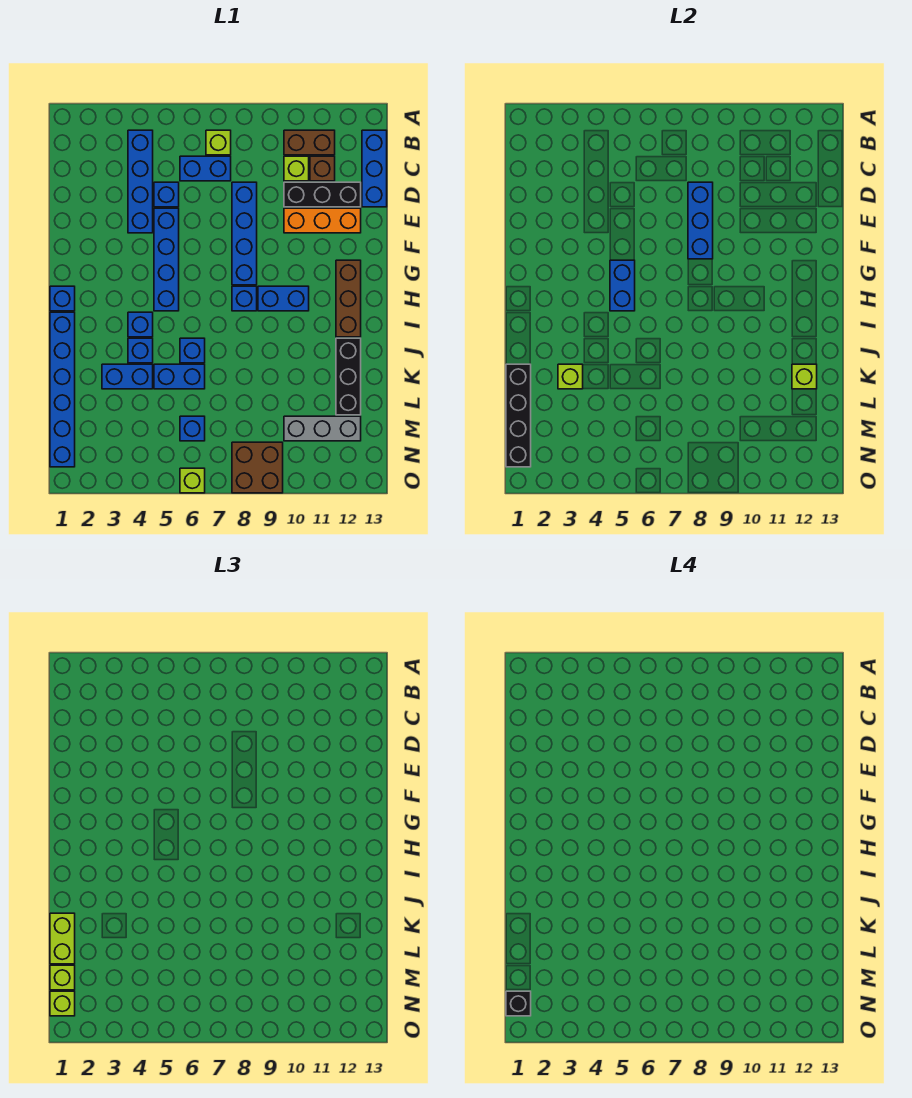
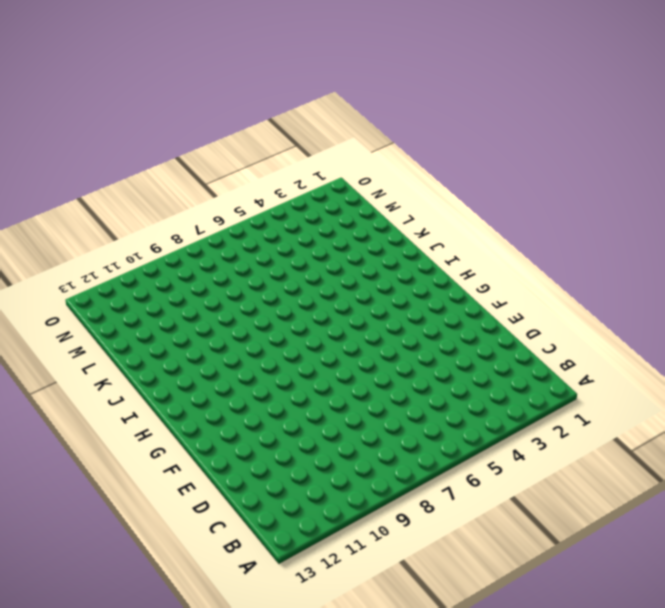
none -> blue 1x4 brick [128,130,153,233]
none -> lime 1x1 brick [206,130,231,155]
none -> brown 1x2 brick [284,130,335,155]
none -> blue 1x3 brick [362,130,387,207]

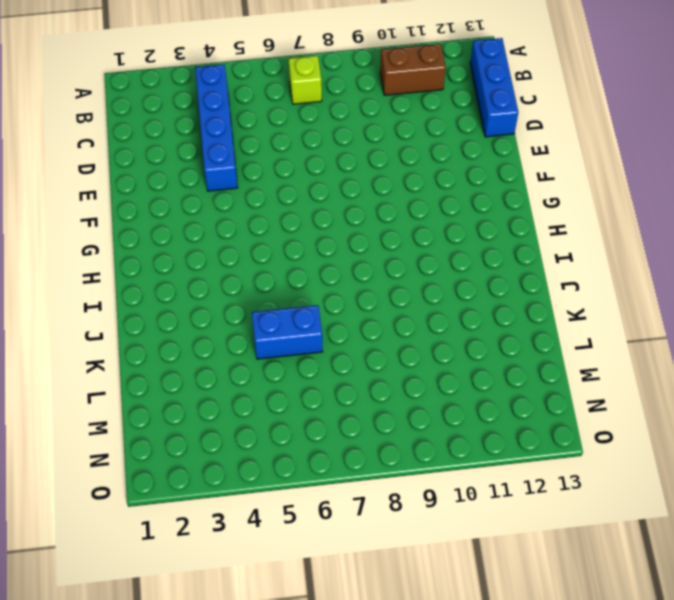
none -> blue 1x2 brick [180,156,231,181]
none -> lime 1x1 brick [284,156,309,181]
none -> brown 1x1 brick [310,156,335,181]
none -> blue 1x1 brick [154,182,179,207]

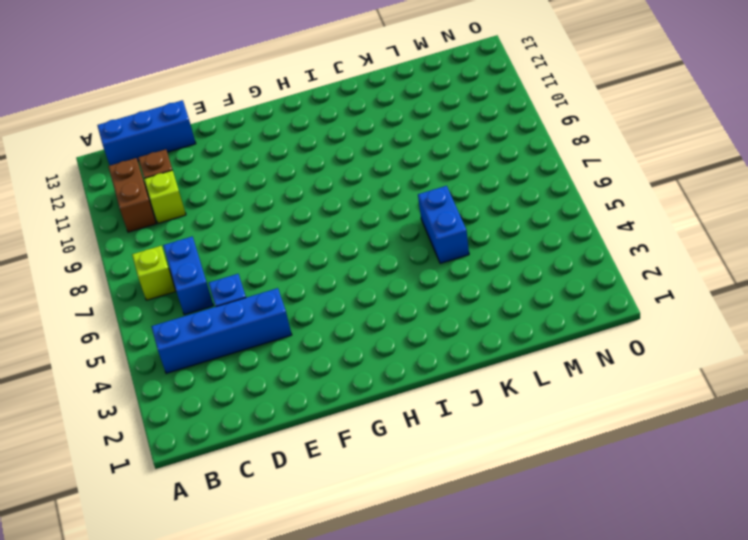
none -> blue 1x4 brick [232,182,257,285]
none -> black 1x3 brick [284,182,361,207]
none -> blue 1x4 brick [154,208,179,311]
none -> orange 1x3 brick [284,208,361,233]

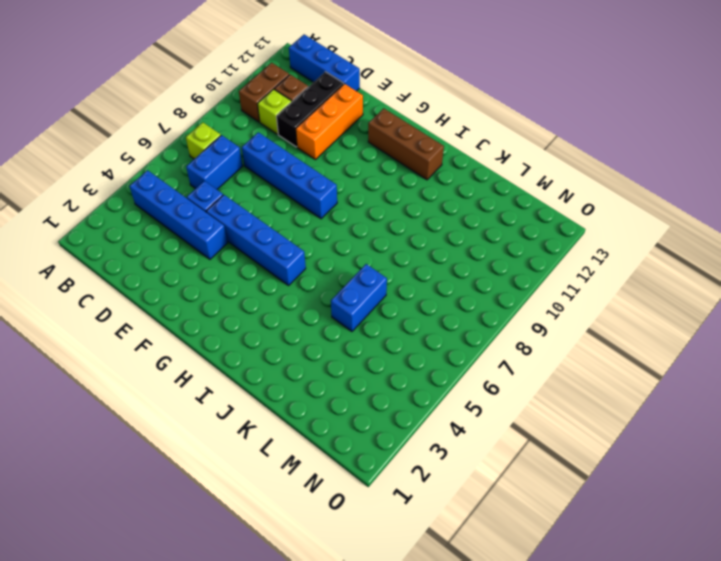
none -> blue 1x1 brick [50,286,75,311]
none -> blue 1x1 brick [232,286,257,311]
none -> blue 1x2 brick [258,286,309,311]
none -> blue 1x6 brick [50,312,75,467]

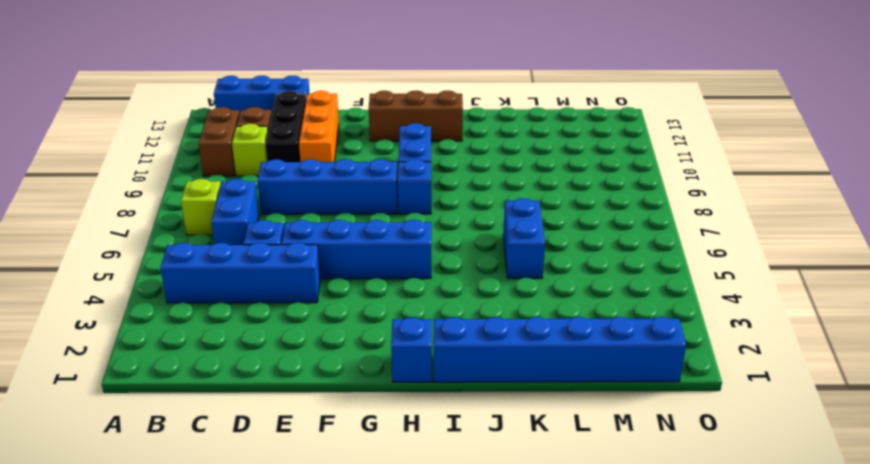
none -> blue 1x1 brick [128,312,153,337]
none -> blue 1x1 brick [128,338,153,363]
none -> blue 1x1 brick [180,338,205,363]
none -> black 1x3 brick [336,338,361,415]

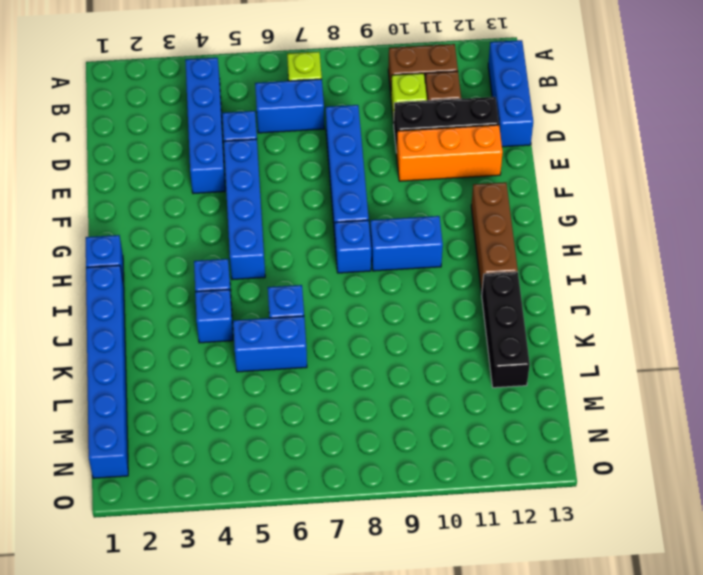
none -> blue 1x2 brick [102,364,153,389]
none -> blue 1x1 brick [180,416,205,441]
none -> grey 1x3 brick [284,416,361,441]
none -> brown 2x2 brick [232,442,283,493]

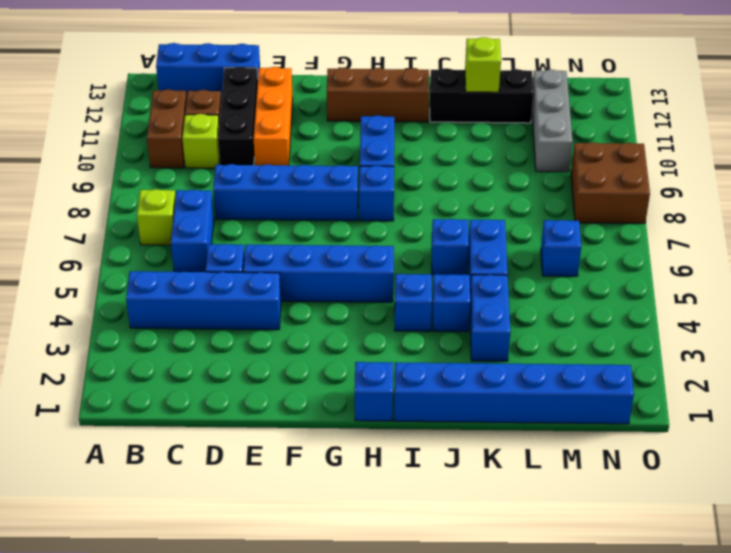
none -> lime 1x1 brick [180,468,205,493]
none -> blue 1x3 brick [688,182,713,259]
none -> blue 1x2 brick [610,260,635,311]
none -> black 1x4 brick [506,364,531,467]

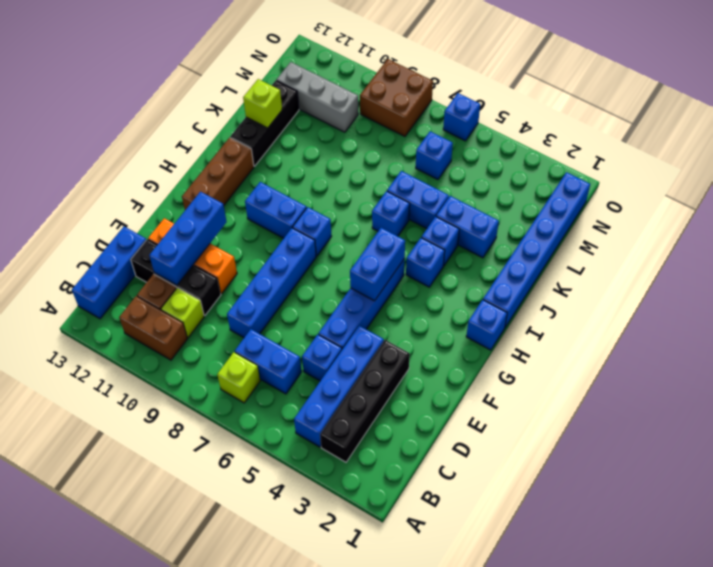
black 1x4 brick [320,340,410,462] -> black 1x4 brick moved to [506,364,531,467]
blue 1x3 brick [149,192,227,285] -> blue 1x3 brick moved to [688,182,713,259]
blue 1x1 brick [443,93,480,141] -> lime 1x1 brick [180,468,205,493]
none -> lime 1x1 brick [558,364,583,389]
none -> lime 1x2 brick [50,913,75,964]
none -> lime 1x1 brick [50,965,75,990]
none -> lime 1x1 brick [50,991,75,1016]

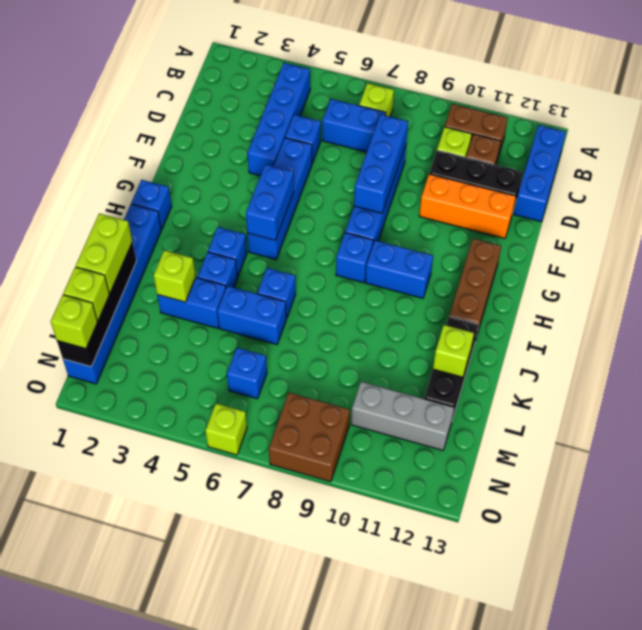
none -> black 1x1 brick [506,991,531,1016]

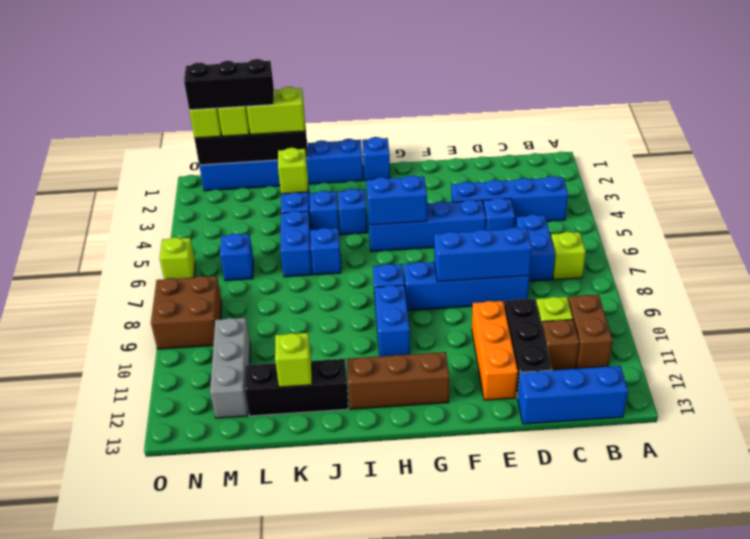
black 1x3 brick [184,59,274,110] -> black 1x1 brick [506,991,531,1016]

